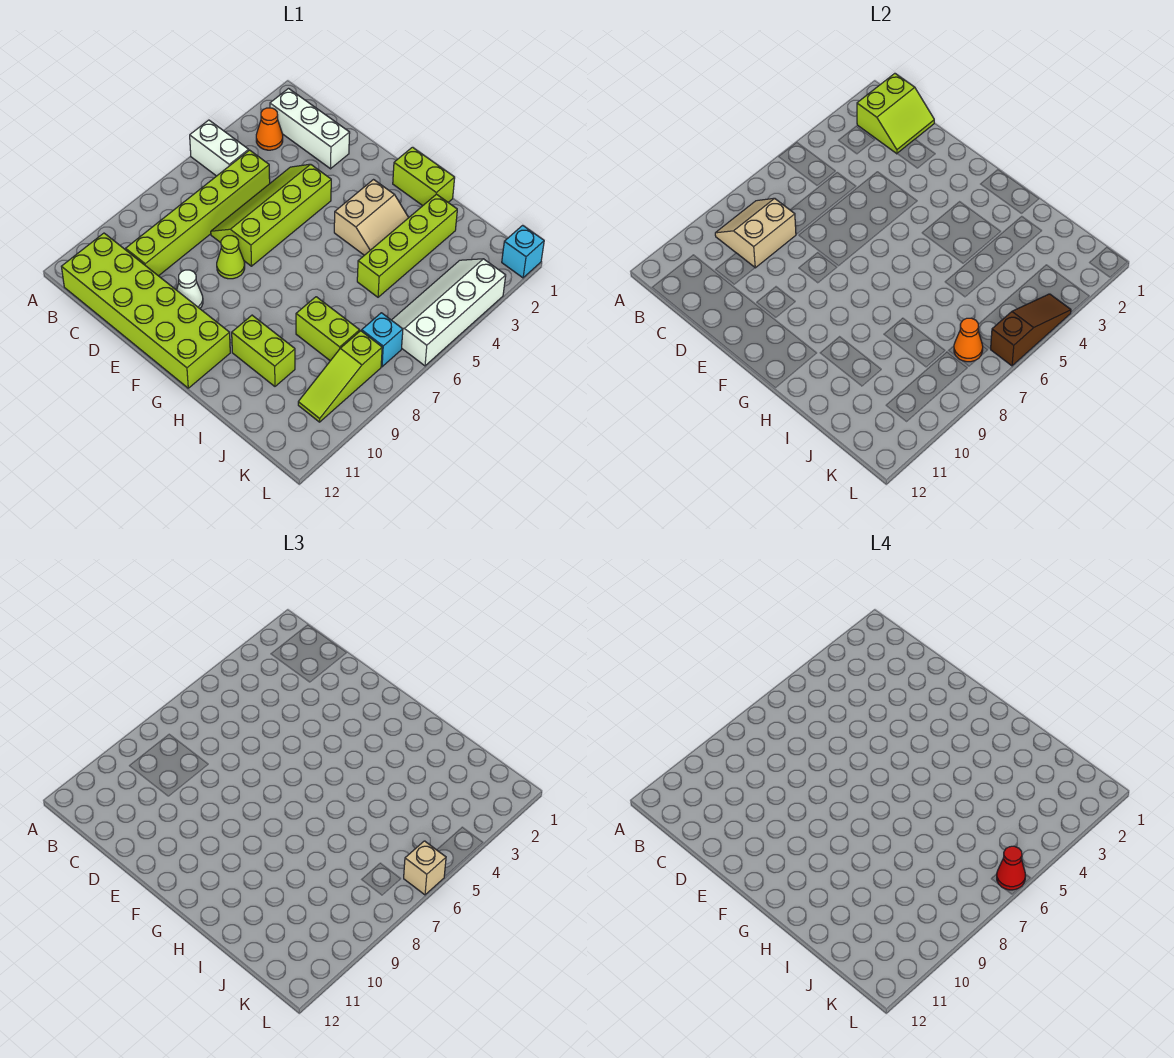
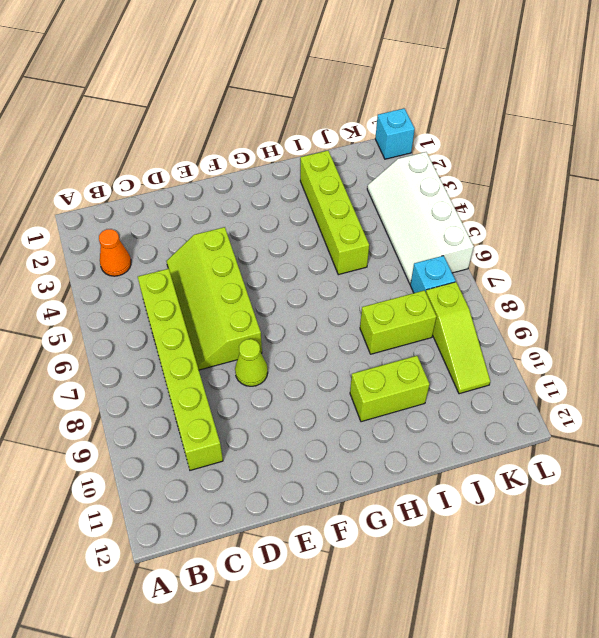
none -> white 1x2 brick [190,120,249,176]
none -> white 1x3 brick [270,89,350,169]
none -> lime 2x6 brick [61,233,230,388]

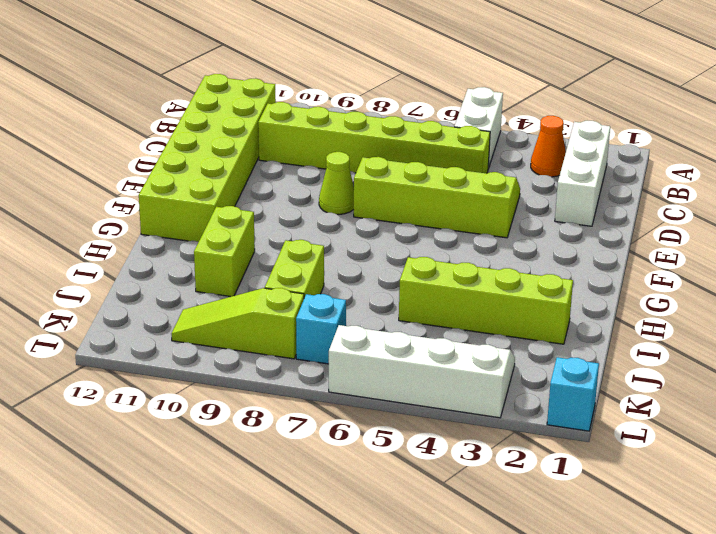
none -> white 1x1 cone [177,270,203,308]
none -> lime 1x2 brick [393,147,455,206]
none -> tan 2x2 slope [334,180,409,255]

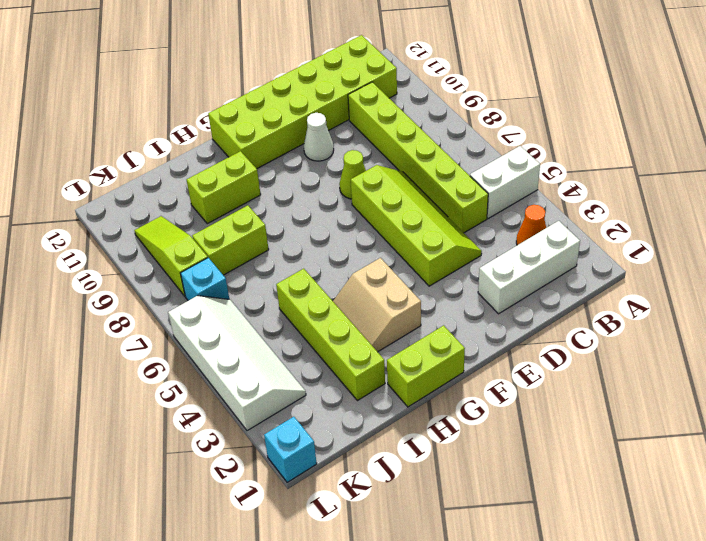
none -> lime 2x2 slope [857,73,934,154]
none -> tan 2x2 slope [715,198,796,268]
none -> orange 1x1 cone [954,318,983,362]

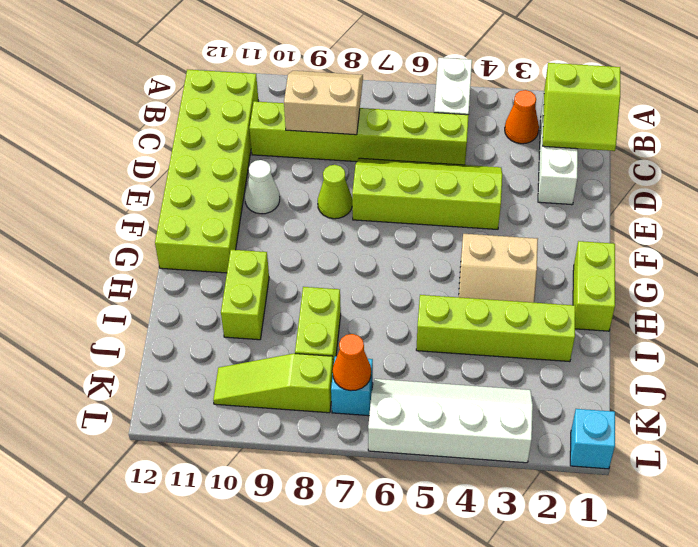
none -> brown 1x3 slope [991,294,1071,366]
none -> tan 1x1 brick [404,841,446,895]
none -> red 1x1 cone [997,846,1025,890]

